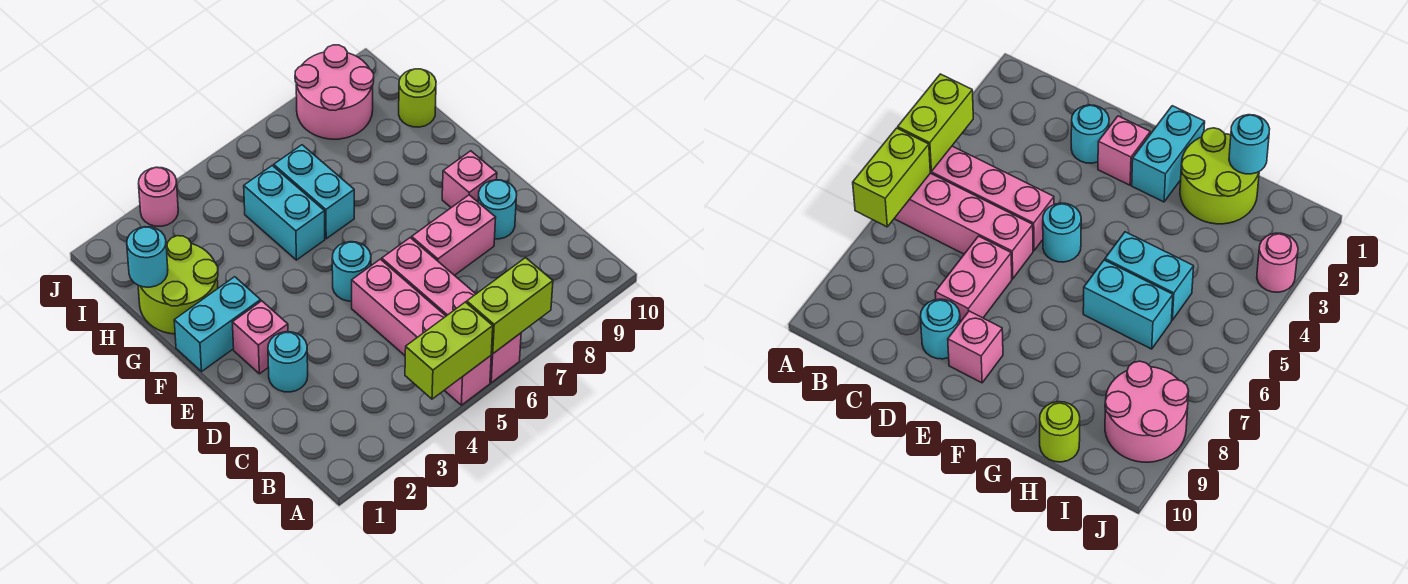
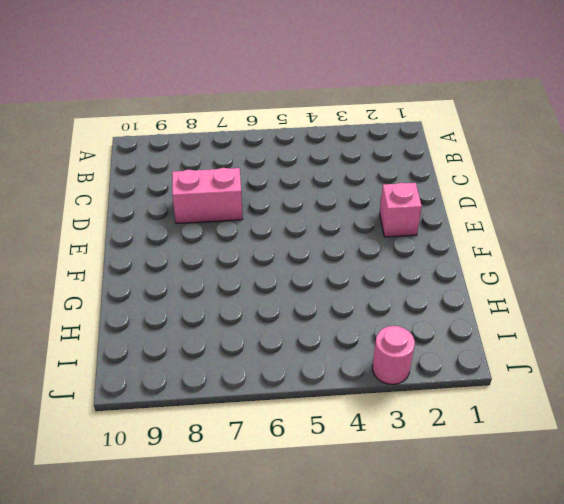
none -> pink 1x4 brick [352,259,491,405]
none -> pink 1x4 brick [382,238,521,383]
none -> cyan 1x1 round brick [268,332,308,392]

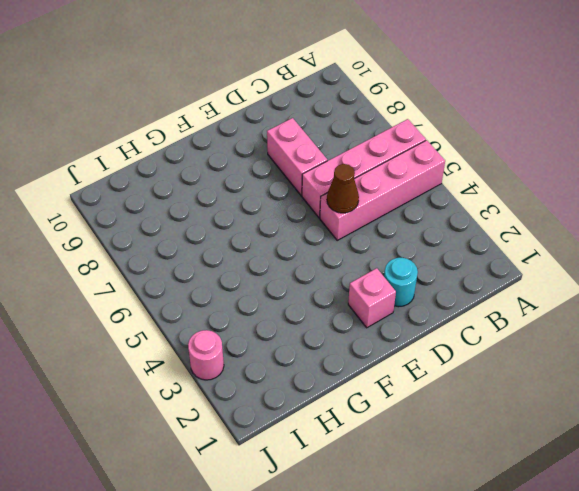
brown 1x1 cone [327,164,359,213] -> none
none -> cyan 1x1 round brick [478,180,517,239]
none -> cyan 1x1 round brick [332,242,371,301]
none -> pink 1x1 brick [442,151,497,208]

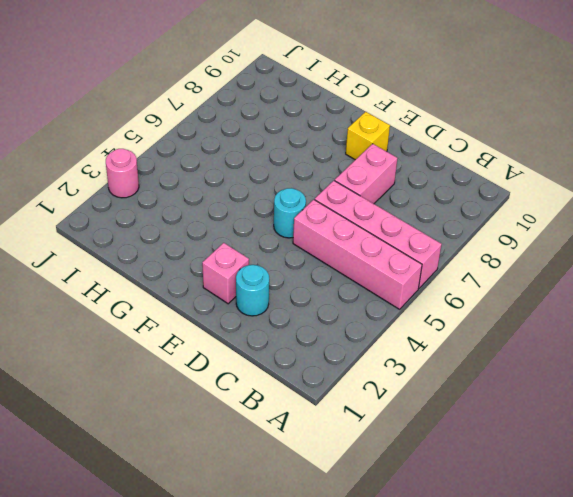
yellow 1x1 brick [346,112,390,160] -> pink 1x1 brick [442,151,497,208]
none -> cyan 1x1 round brick [478,180,517,239]
none -> cyan 1x2 brick [174,277,261,371]
none -> lime 2x2 round brick [138,236,218,334]

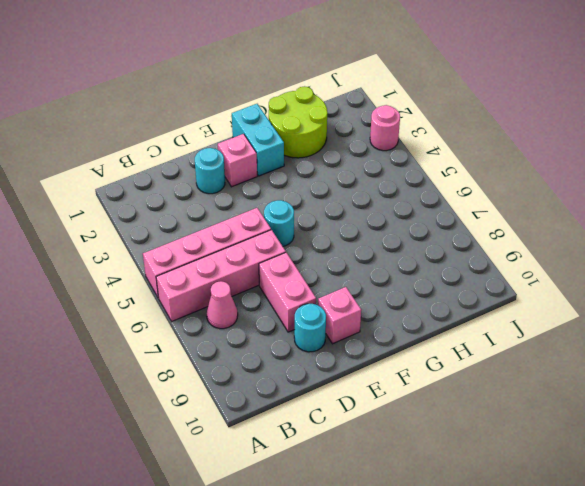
pink 1x1 cone [207,281,238,329] -> none
none -> cyan 1x2 brick [244,166,325,260]
none -> cyan 1x2 brick [274,145,354,239]
none -> lime 1x1 round brick [399,69,436,127]

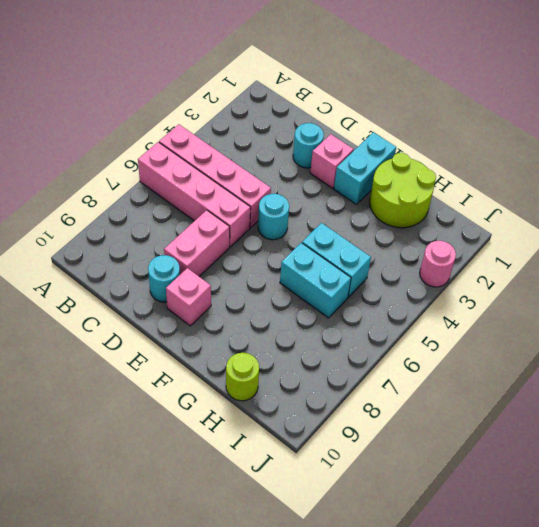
none -> pink 2x2 round brick [295,45,374,139]
none -> lime 1x2 brick [405,302,493,399]
none -> lime 1x2 brick [467,258,553,354]

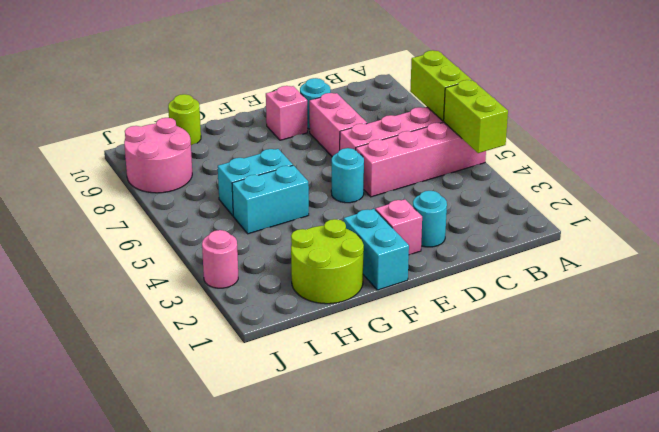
none -> cyan 1x1 round brick [127,227,168,287]

